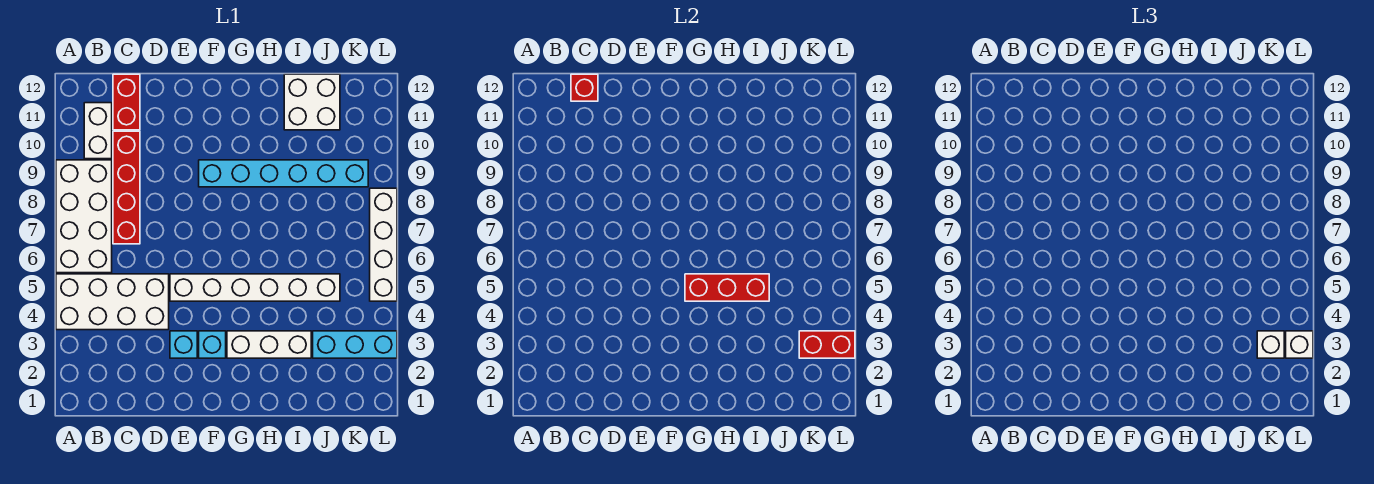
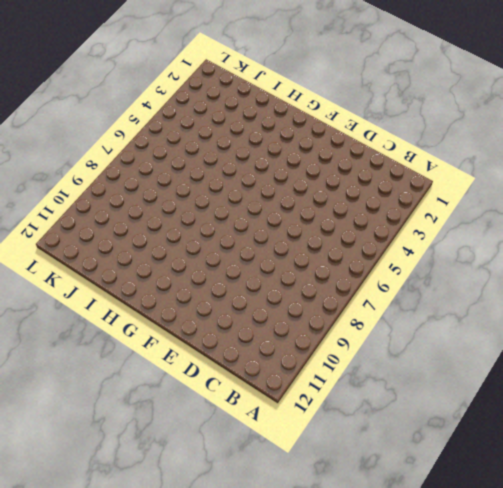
none -> white 2x4 brick [56,274,169,330]
none -> white 2x4 brick [56,160,112,273]
none -> white 1x2 brick [84,103,112,159]

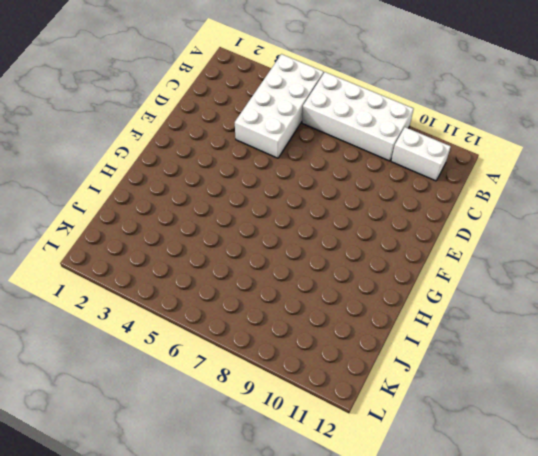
none -> red 1x4 brick [113,131,140,244]
none -> red 1x2 brick [113,74,140,130]
none -> cyan 1x1 brick [170,331,197,358]

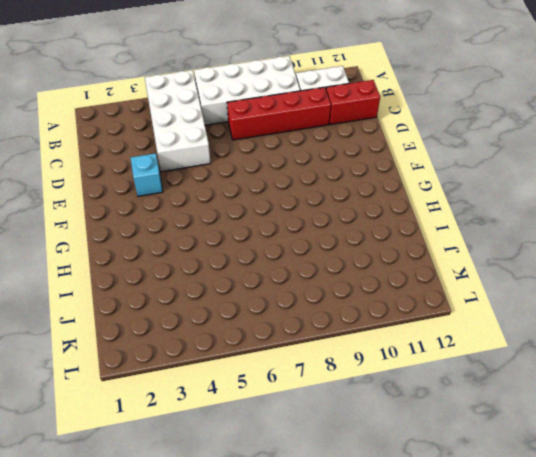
none -> white 1x6 brick [170,274,340,301]
none -> cyan 1x1 brick [199,331,226,358]
none -> cyan 1x6 brick [199,160,368,187]

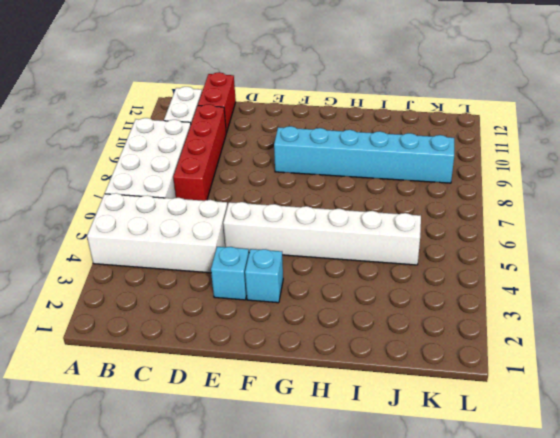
none -> white 1x3 brick [227,331,311,358]
none -> white 2x2 brick [284,74,340,130]
none -> cyan 1x3 brick [313,331,397,358]

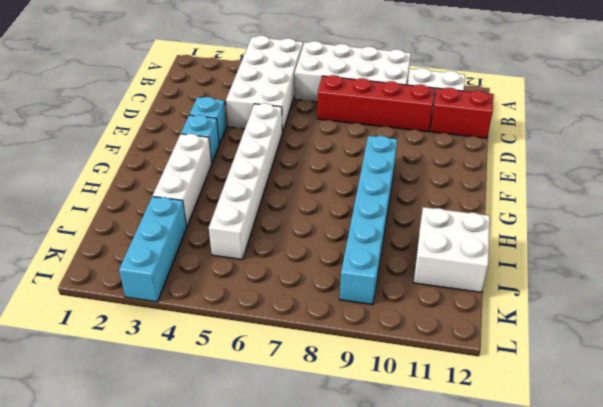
none -> white 1x4 brick [370,188,397,301]
none -> red 1x1 brick [571,74,598,101]
none -> red 1x3 brick [685,274,769,301]

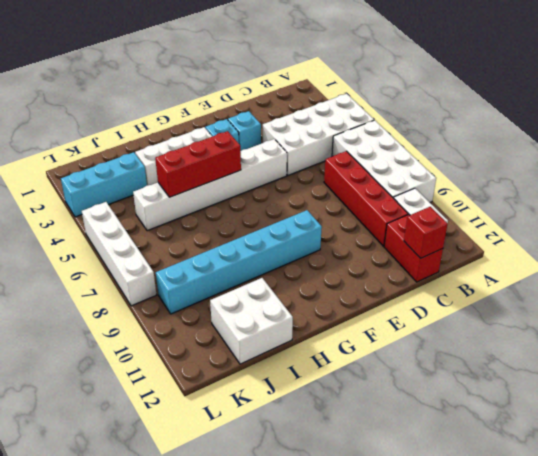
none -> red 1x2 brick [799,331,855,358]
none -> white 1x1 brick [1257,331,1284,358]
none -> white 1x1 brick [1286,331,1313,358]

